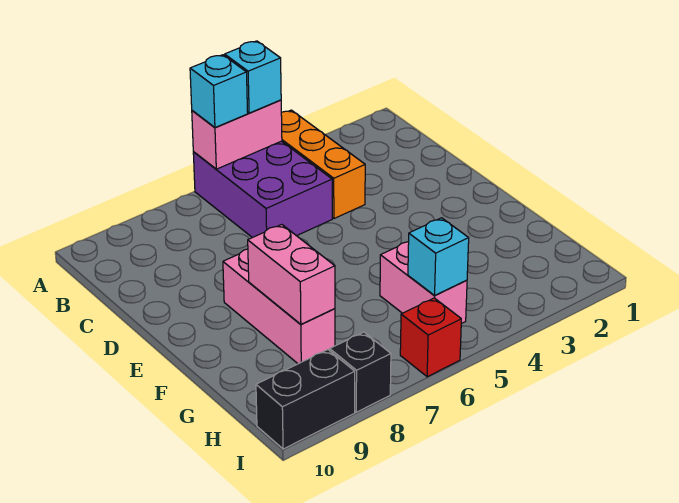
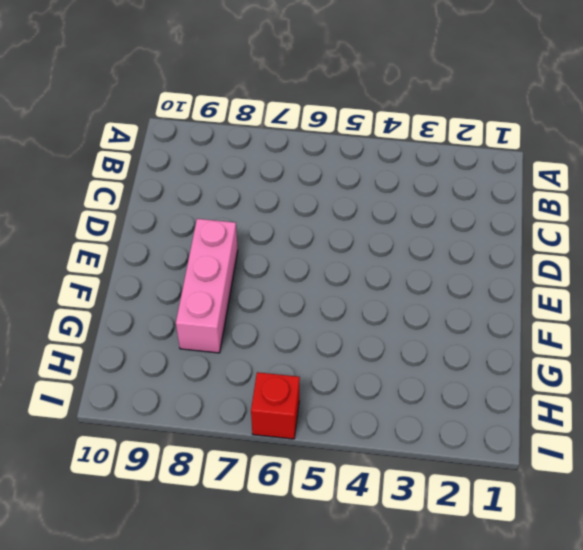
none -> orange 1x3 brick [281,110,365,218]
none -> purple 2x3 brick [193,141,332,238]
none -> pink 1x2 brick [380,242,467,324]

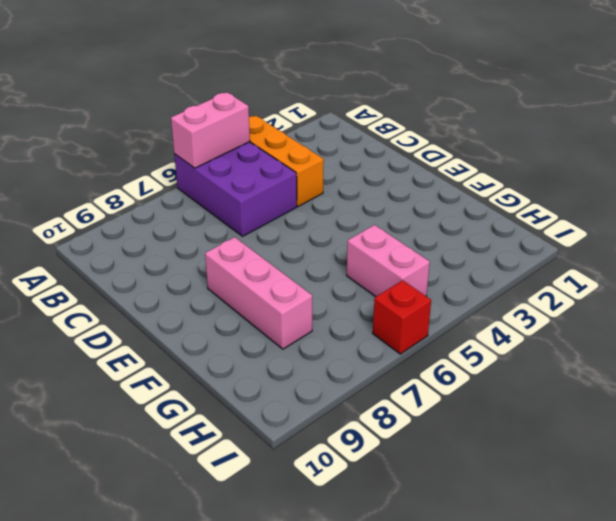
none -> black 1x1 brick [330,332,391,412]
none -> black 1x2 brick [256,350,355,449]
none -> pink 1x2 brick [248,225,335,324]

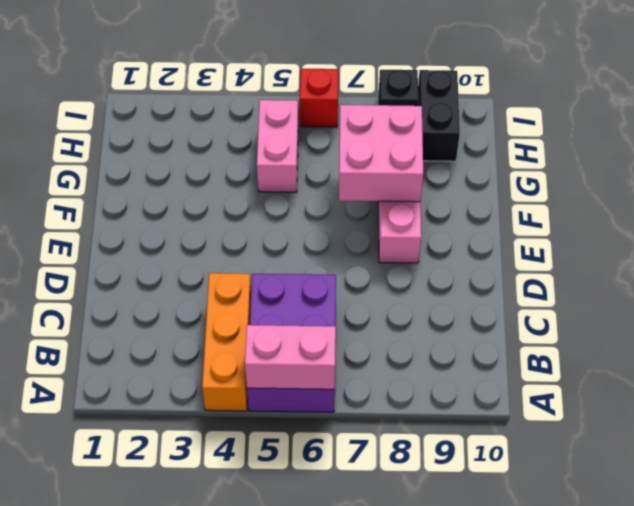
pink 2x2 brick [339,105,423,202] -> pink 1x2 brick [248,225,335,324]
black 1x2 brick [418,70,460,161] -> black 1x2 brick turned to [256,350,355,449]
none -> cyan 1x1 brick [408,218,469,296]
none -> cyan 1x1 brick [225,41,281,113]
none -> cyan 1x1 brick [190,55,248,127]

